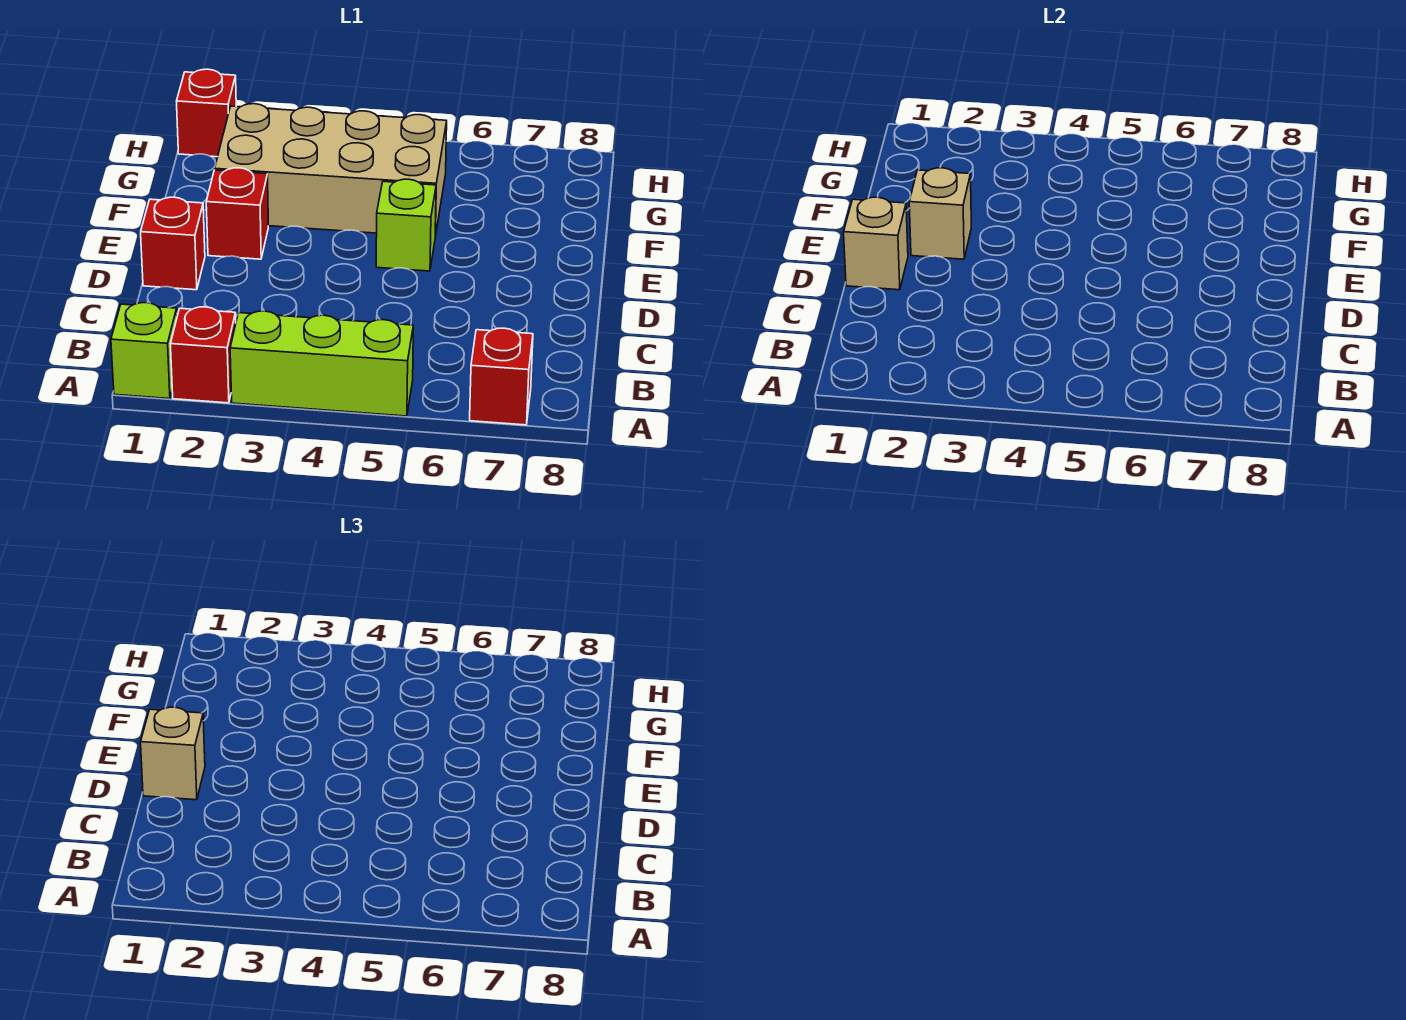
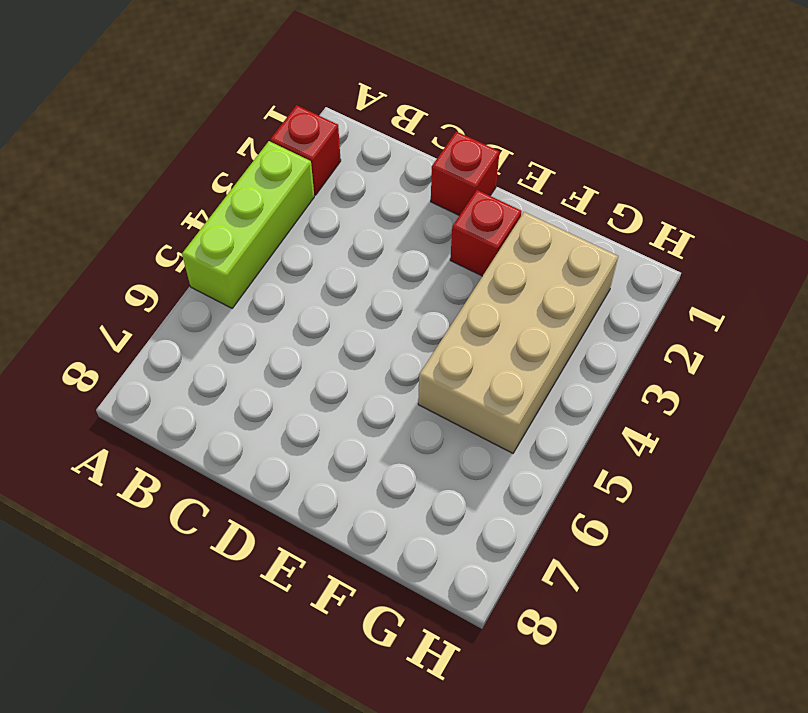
none -> lime 1x1 brick [111,303,177,399]
none -> red 1x1 brick [470,328,533,425]
none -> lime 1x1 brick [376,179,436,271]

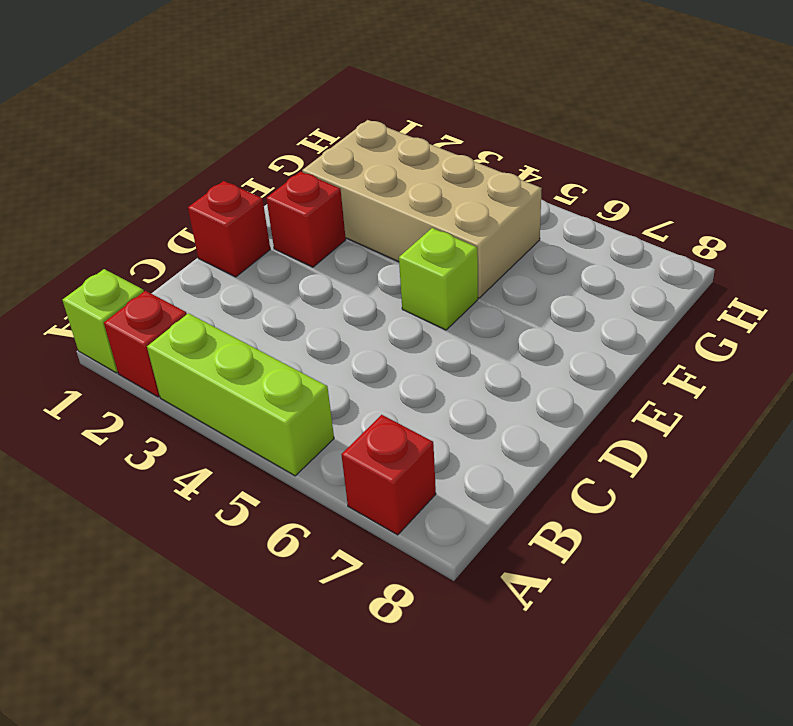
none -> red 1x1 brick [176,69,236,157]
none -> tan 1x1 brick [844,197,908,290]
none -> tan 1x1 brick [909,168,971,259]

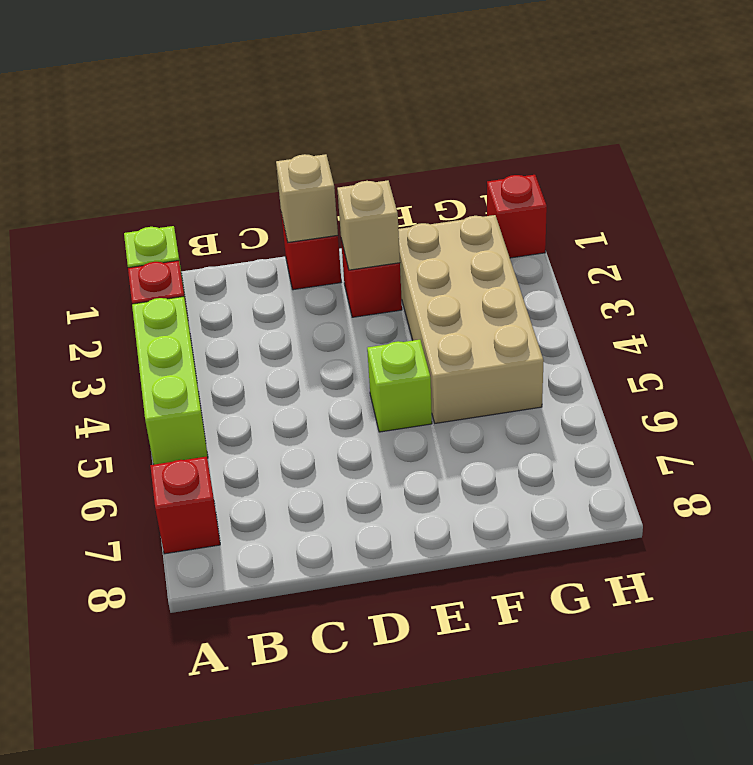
none -> tan 1x1 brick [141,707,205,800]

